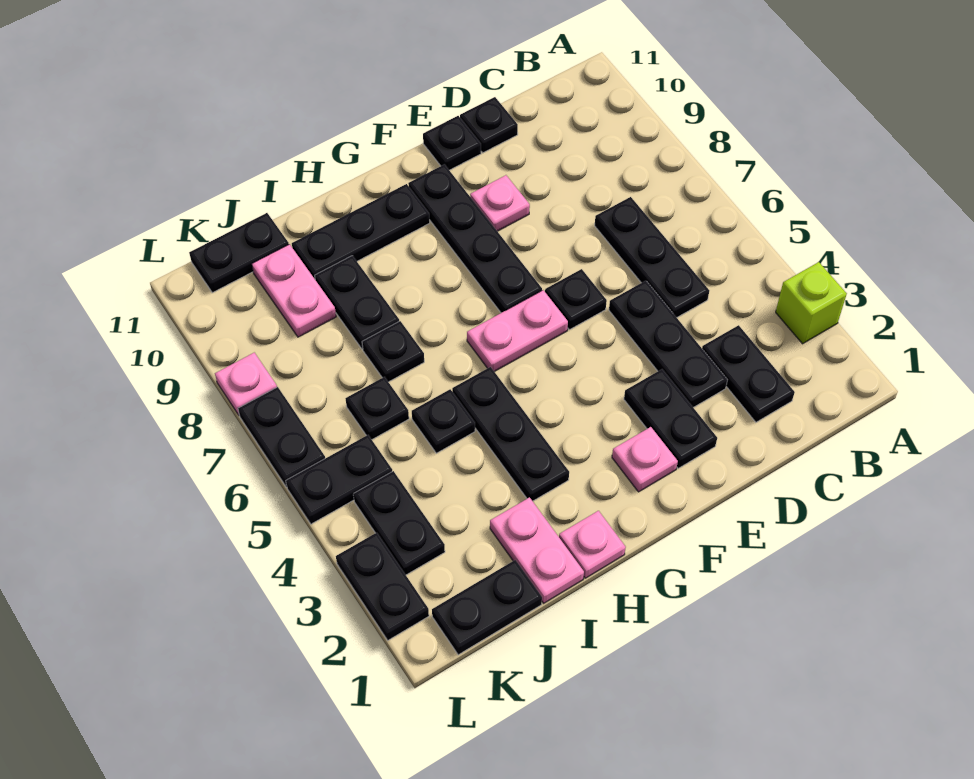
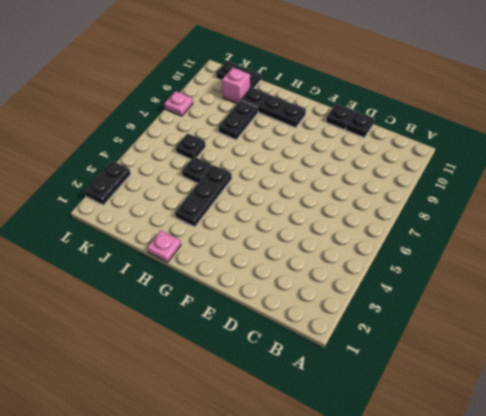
pink 1x1 brick [222,67,250,103] -> pink 1x2 plate [252,244,336,337]
none -> lime 1x1 brick [776,262,847,344]
none -> black 1x2 plate [702,325,795,422]
none -> black 1x3 plate [595,197,709,317]

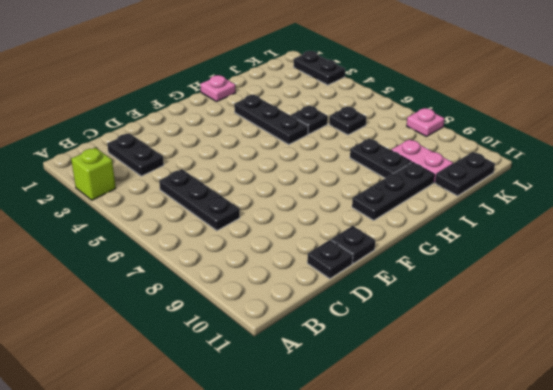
none -> black 1x3 plate [609,281,727,407]
none -> black 1x2 plate [624,369,717,468]
none -> black 1x1 plate [545,269,607,330]

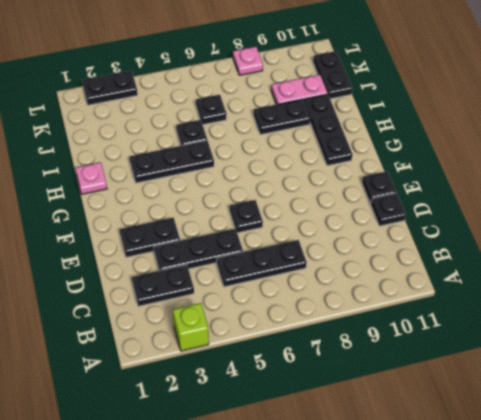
none -> pink 1x1 plate [470,175,530,231]
none -> pink 1x1 plate [612,427,678,492]
none -> pink 1x2 plate [467,290,568,372]

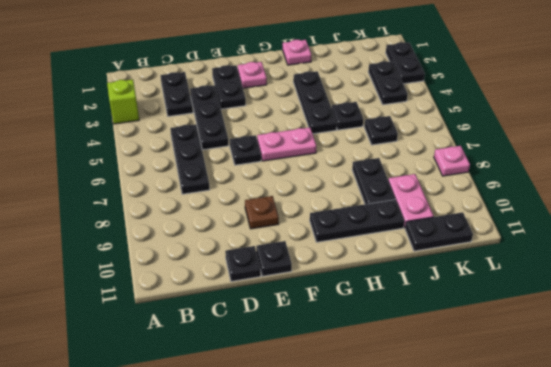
brown 1x1 plate [245,196,279,229] -> pink 1x1 plate [470,175,530,231]
none -> black 1x4 plate [408,164,542,313]
none -> pink 1x2 plate [490,497,584,603]
none -> black 1x1 plate [362,321,424,382]

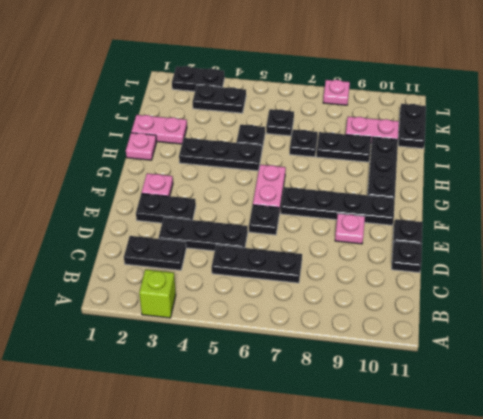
none -> black 1x2 plate [432,560,542,655]
none -> black 1x2 plate [286,435,392,524]
none -> black 1x2 plate [238,387,325,487]

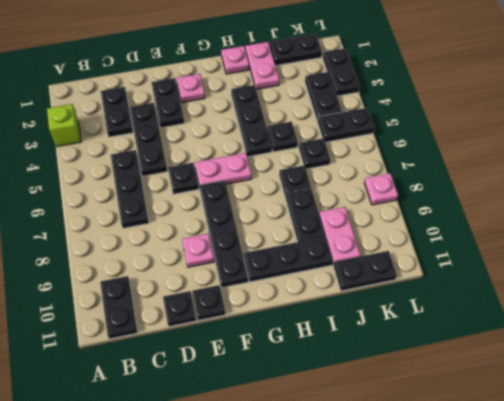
black 1x2 plate [100,276,138,339] -> black 1x2 plate moved to [238,387,325,487]

